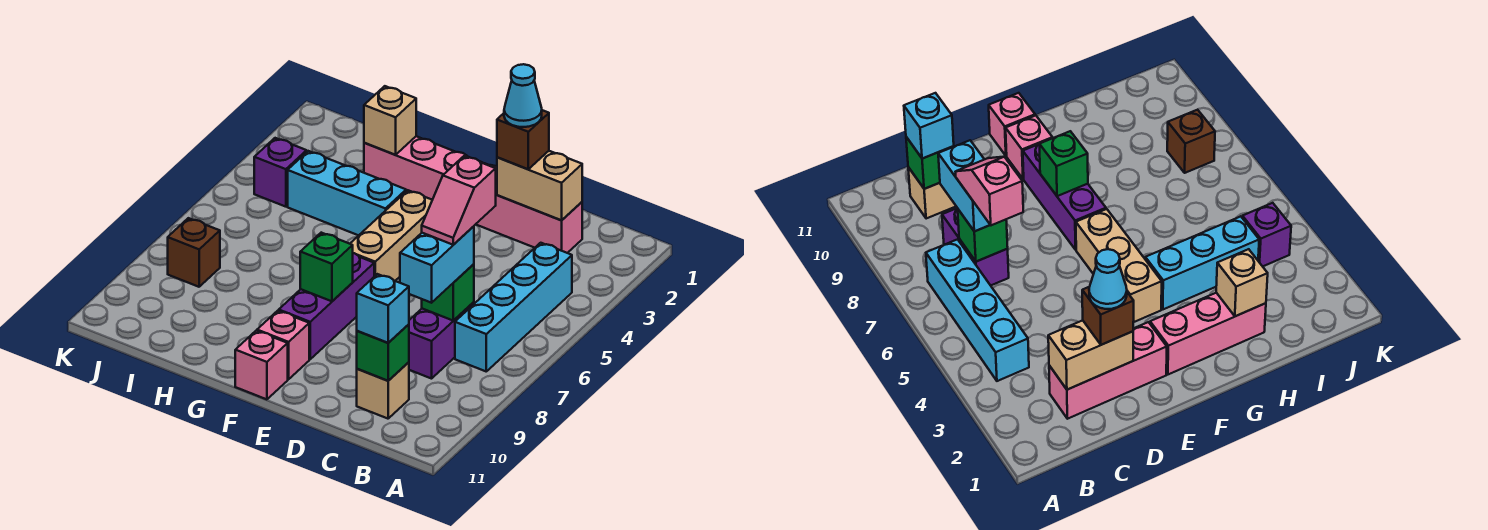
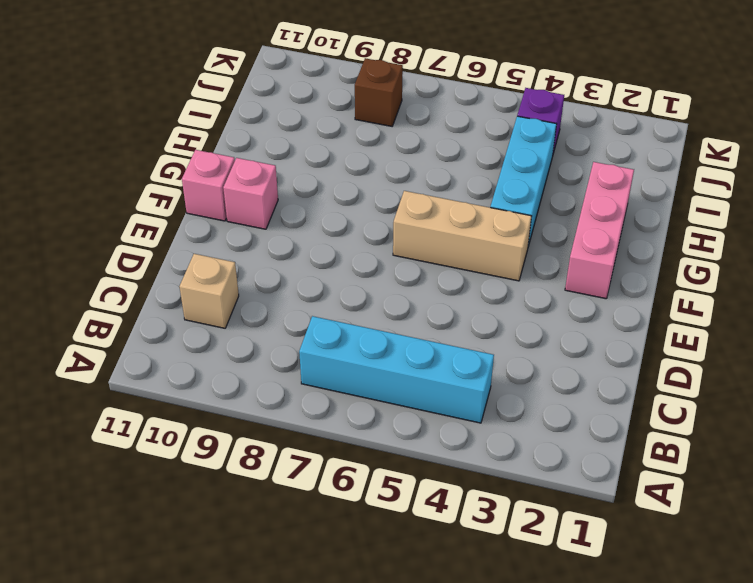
none -> pink 1x3 brick [476,163,582,253]
none -> purple 1x2 brick [409,302,474,379]
none -> purple 1x3 brick [279,253,374,359]

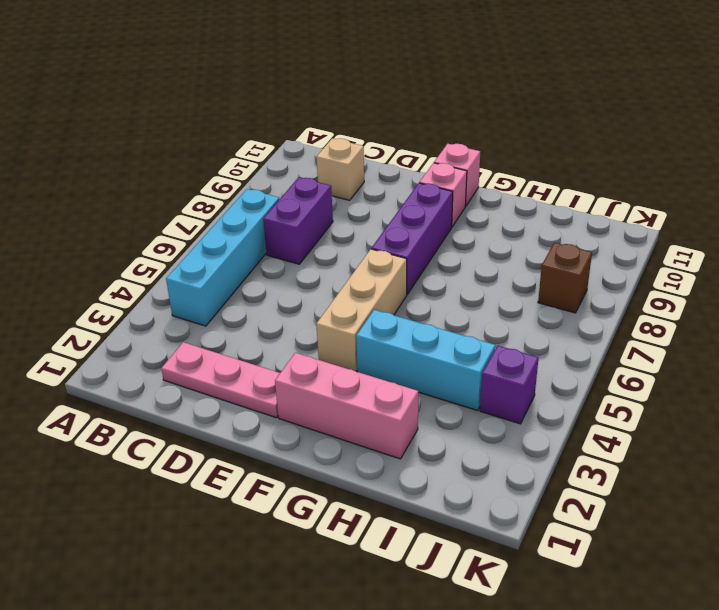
pink 1x3 plate [161,342,280,418] -> pink 1x3 brick [476,163,582,253]
none -> tan 1x2 brick [497,151,582,220]
none -> green 1x1 brick [422,264,474,321]
none -> green 1x1 brick [357,324,409,381]

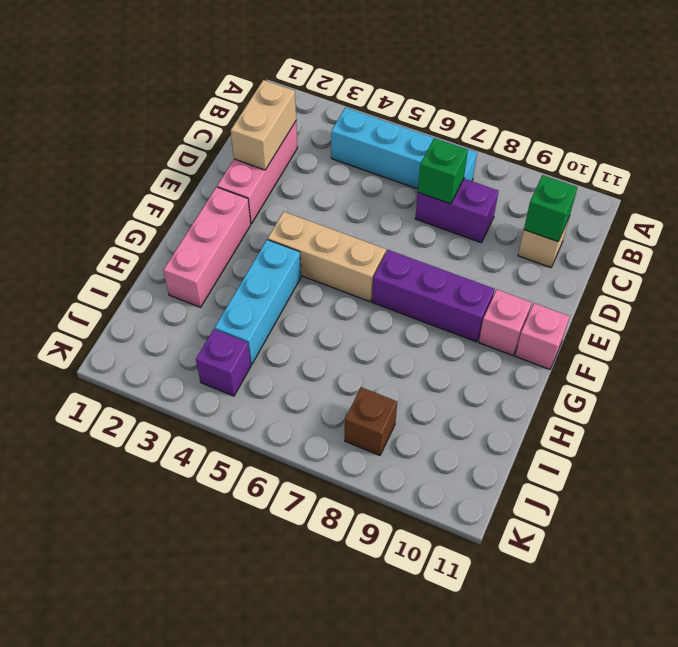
none -> green 1x1 brick [300,233,353,301]
none -> tan 1x1 brick [364,86,416,155]
none -> cyan 1x2 brick [400,226,474,303]

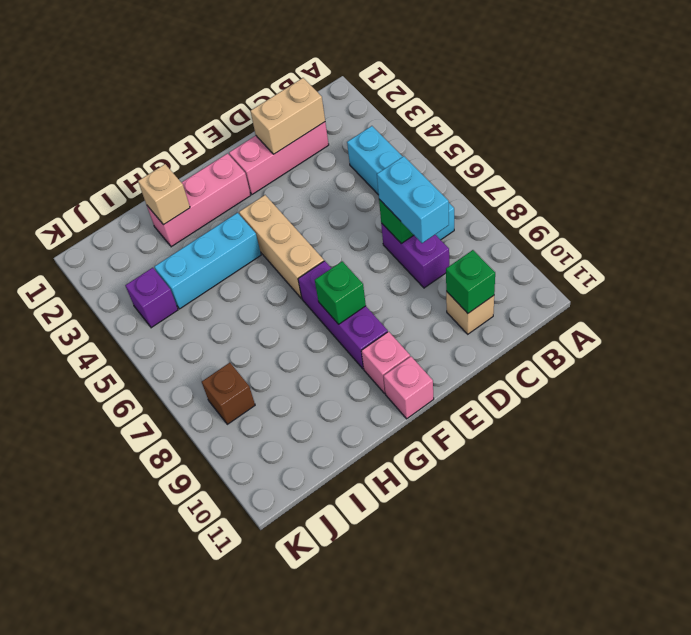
none -> cyan 1x1 brick [357,274,409,343]
none -> brown 1x1 brick [497,110,549,169]
none -> pink 1x2 slope [422,156,496,245]

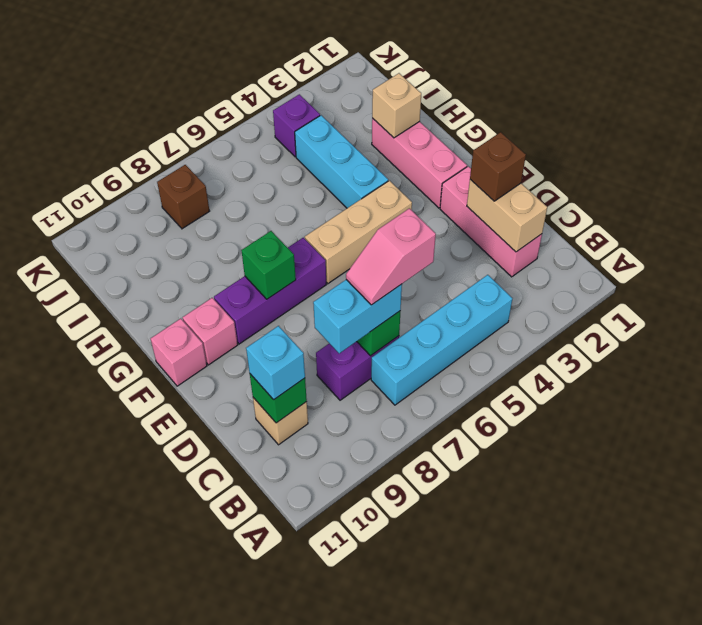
none -> cyan 1x1 cone [504,64,542,127]

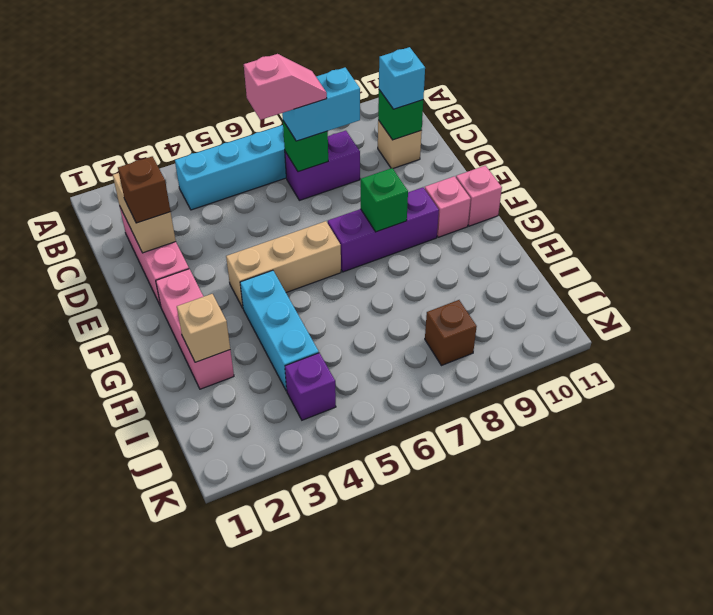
none -> cyan 1x1 cone [504,64,542,127]

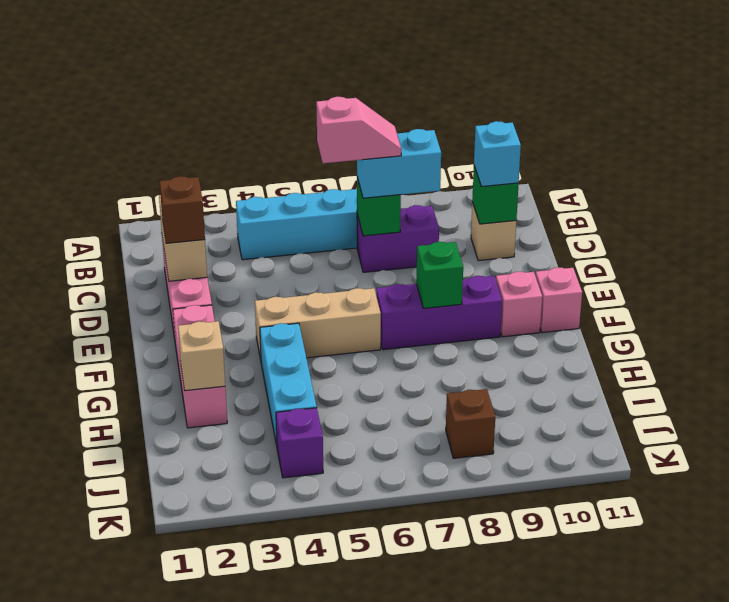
none -> cyan 1x1 cone [504,64,542,127]

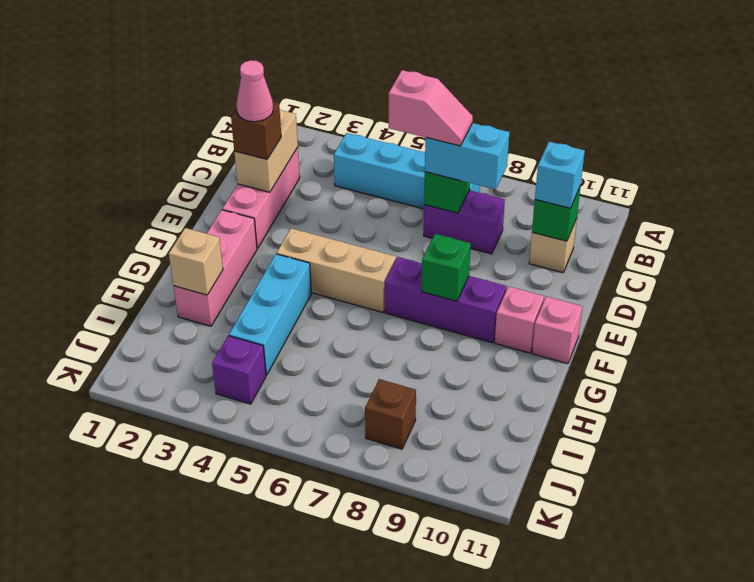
pink 1x1 cone [236,60,273,122] -> cyan 1x1 cone [504,64,542,127]

